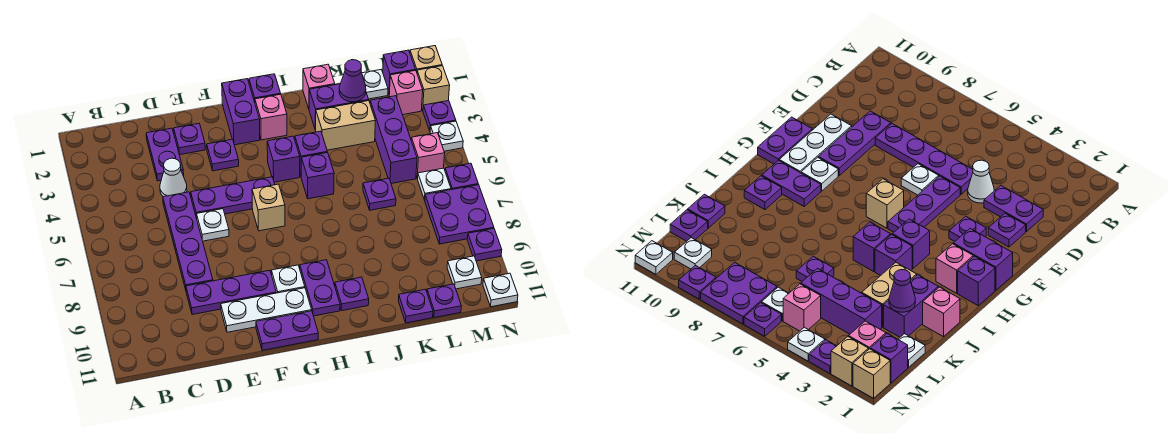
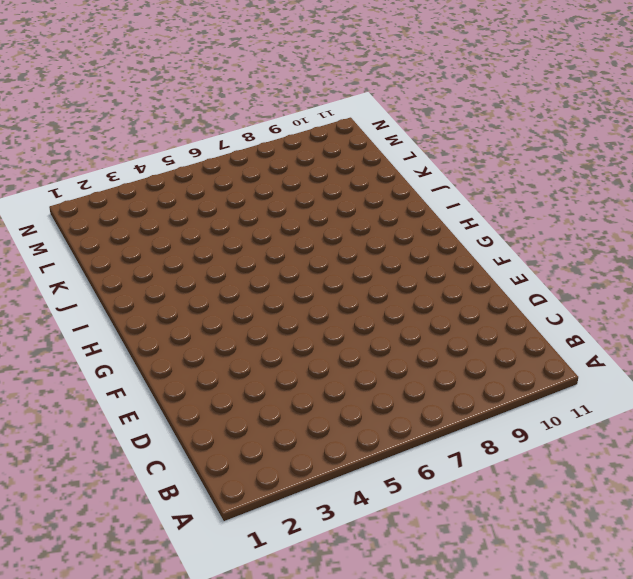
none -> purple 1x2 plate [146,128,184,181]
none -> white 1x1 cone [160,158,187,197]
none -> purple 1x4 plate [163,192,213,290]
none -> purple 1x3 plate [186,270,276,315]

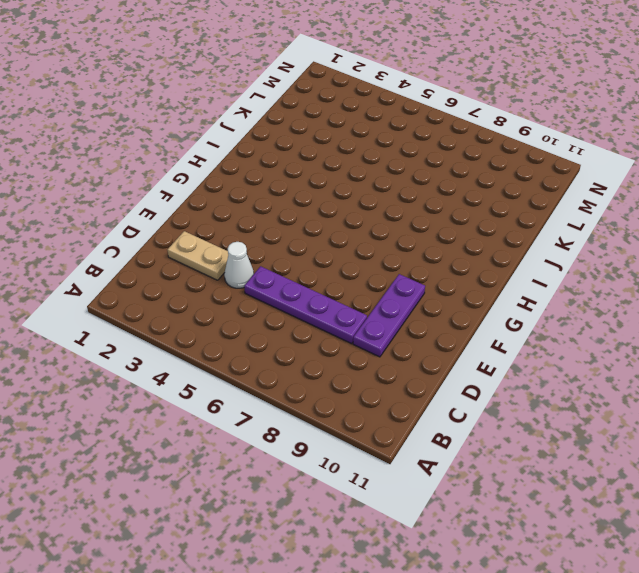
tan 1x2 plate [167,231,228,280] -> purple 1x2 plate [146,128,184,181]
none -> purple 1x1 plate [174,123,205,155]
none -> purple 1x3 plate [191,177,275,217]
none -> white 1x1 plate [196,209,229,241]
none -> white 1x3 plate [221,288,312,332]

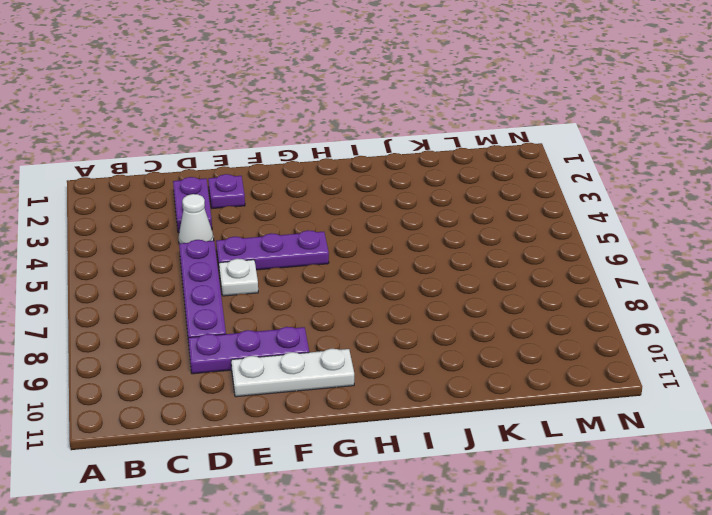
none -> purple 1x1 plate [207,139,239,171]
none -> purple 1x2 plate [256,311,318,350]
none -> purple 1x2 brick [222,79,260,145]
none -> tan 1x1 brick [252,184,285,231]

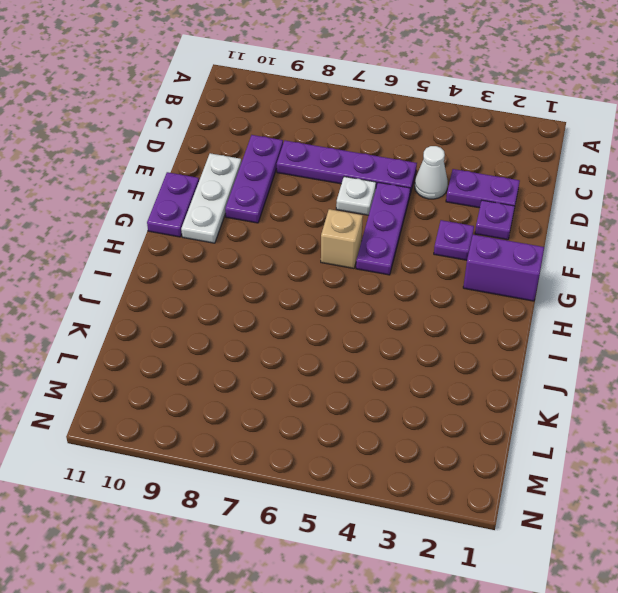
none -> white 1x1 plate [271,265,305,293]
none -> purple 1x1 brick [249,74,281,102]
none -> pink 1x1 brick [255,94,287,140]
none -> purple 1x1 brick [267,136,300,182]

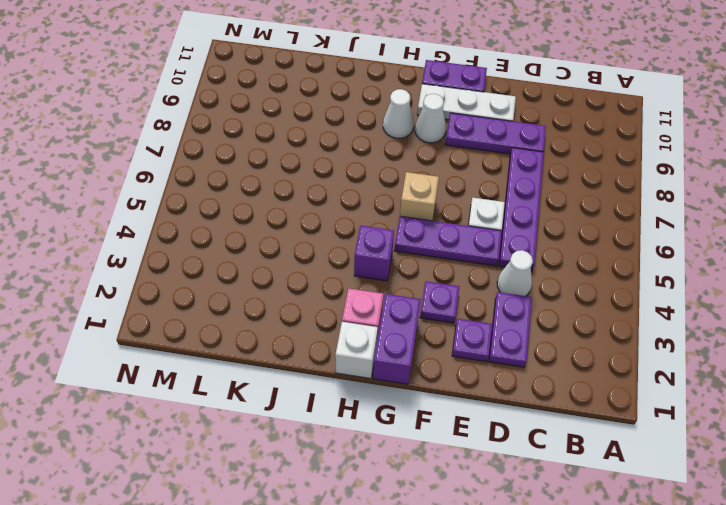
white 1x1 cone [415,94,446,143] -> white 1x1 plate [271,265,305,293]
white 1x1 brick [335,322,378,379] -> purple 1x1 brick [249,74,281,102]
white 1x1 cone [383,89,414,138] -> purple 1x2 plate [300,260,340,316]
none -> purple 1x1 brick [295,131,327,176]
none -> purple 1x1 brick [301,153,334,199]
none -> purple 1x1 plate [335,277,369,311]
none -> pink 1x1 brick [303,64,335,108]

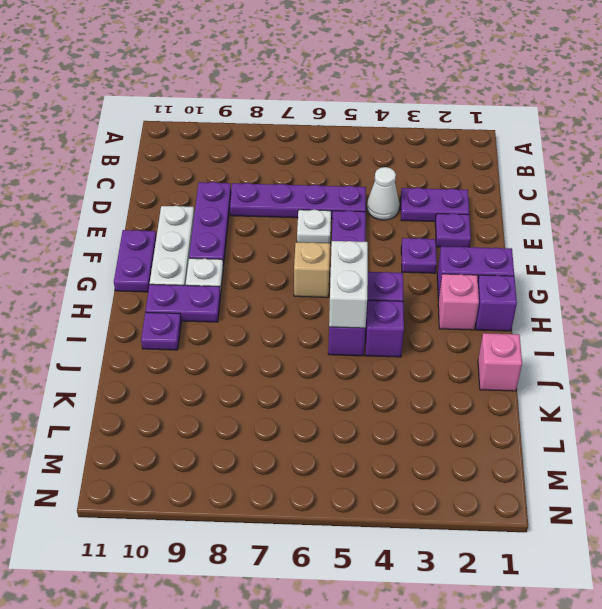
white 1x2 brick [329,241,368,328] -> none
none -> purple 1x2 brick [309,84,369,130]
none -> tan 1x2 brick [316,101,376,150]
none -> purple 1x1 plate [363,178,396,210]
none -> purple 1x1 plate [399,289,433,323]

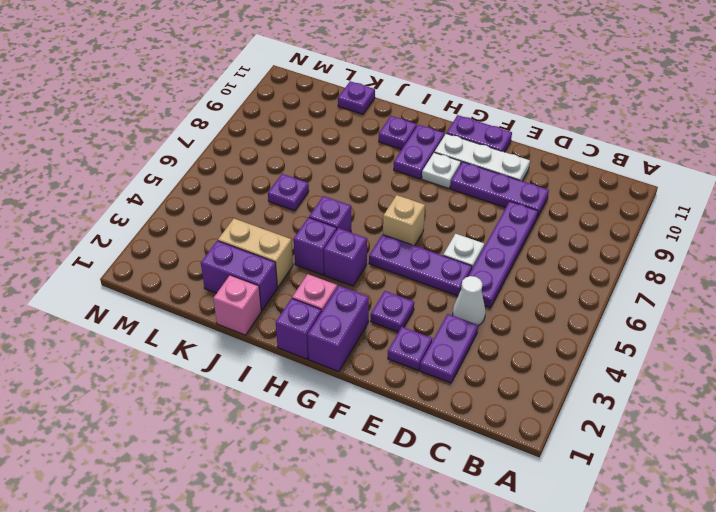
none -> white 1x1 plate [362,70,388,99]
none -> purple 1x3 brick [370,96,417,184]
none -> purple 1x1 plate [427,284,461,318]
none -> purple 1x1 brick [383,50,416,94]

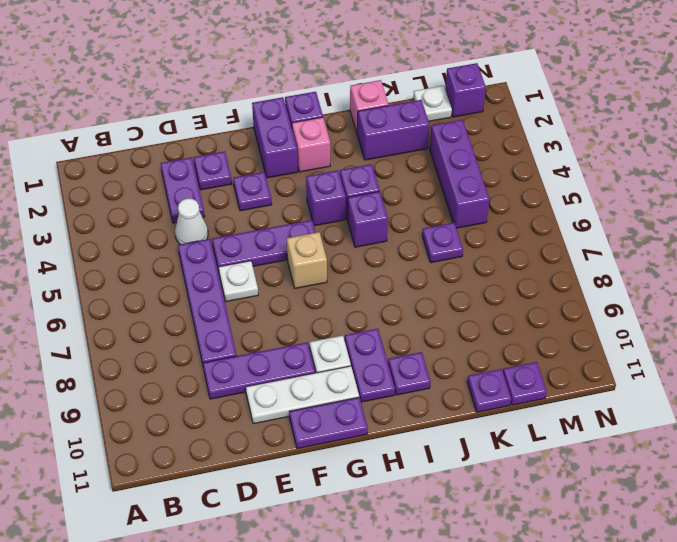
none -> tan 1x2 brick [316,101,376,150]
none -> pink 1x1 brick [389,70,423,115]
none -> pink 1x1 brick [411,133,445,178]
none -> white 1x1 plate [417,168,451,200]

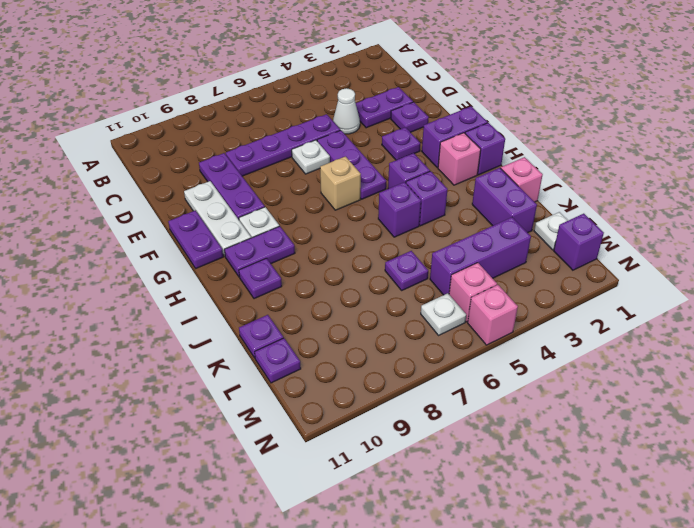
pink 1x1 brick [468,285,518,345] -> pink 1x1 brick moved to [389,70,423,115]
none -> tan 1x2 brick [316,101,376,150]
none -> purple 2x2 plate [425,185,494,244]
none -> white 1x1 plate [447,256,482,289]
none -> tan 1x1 brick [410,46,442,72]

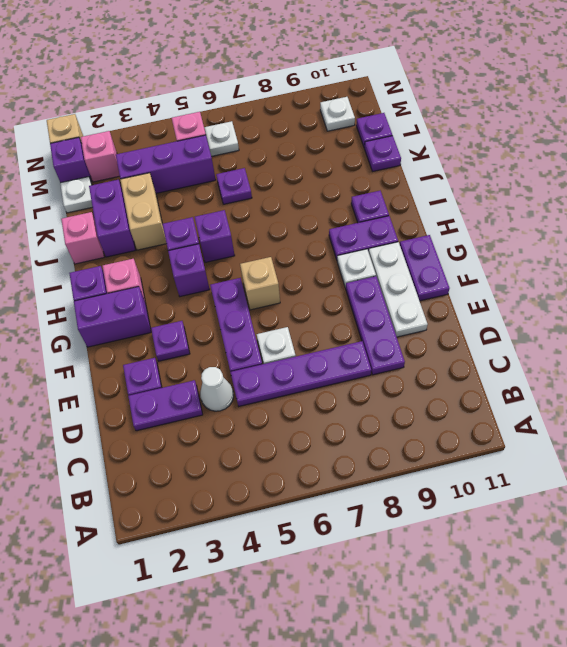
none -> purple 2x2 plate [425,185,494,244]
none -> tan 1x1 brick [417,66,450,110]
none -> purple 1x1 plate [423,101,456,131]
none -> white 1x1 plate [430,121,463,151]

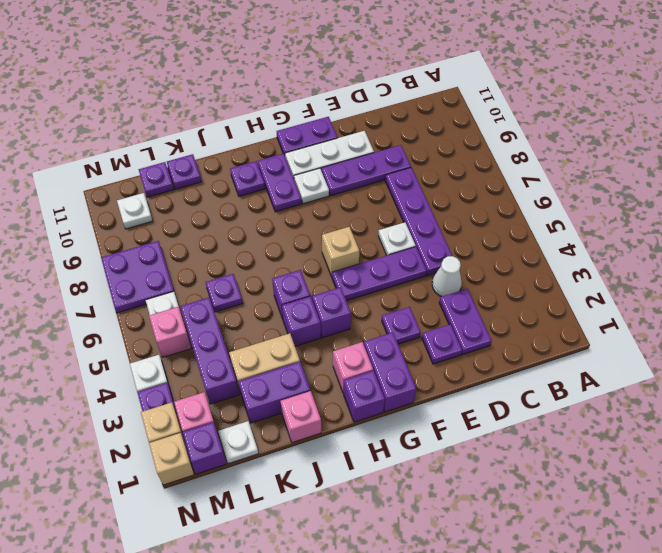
none -> purple 1x1 plate [445,163,478,190]
none -> purple 1x1 plate [467,229,502,261]
none -> white 1x1 plate [483,273,518,307]
none -> purple 1x1 cone [339,60,366,102]

